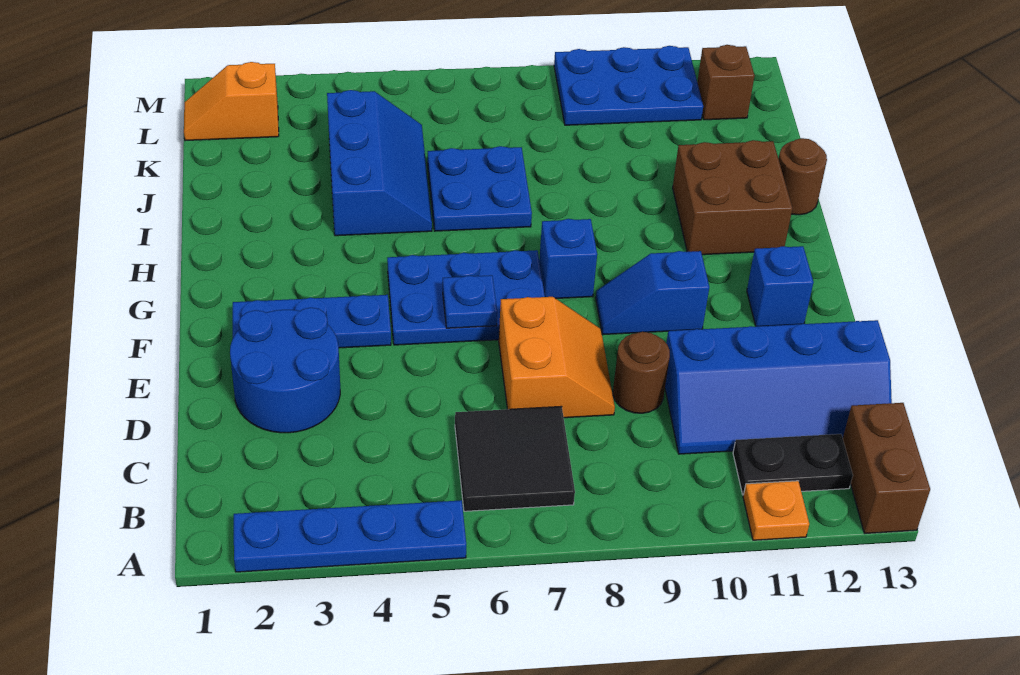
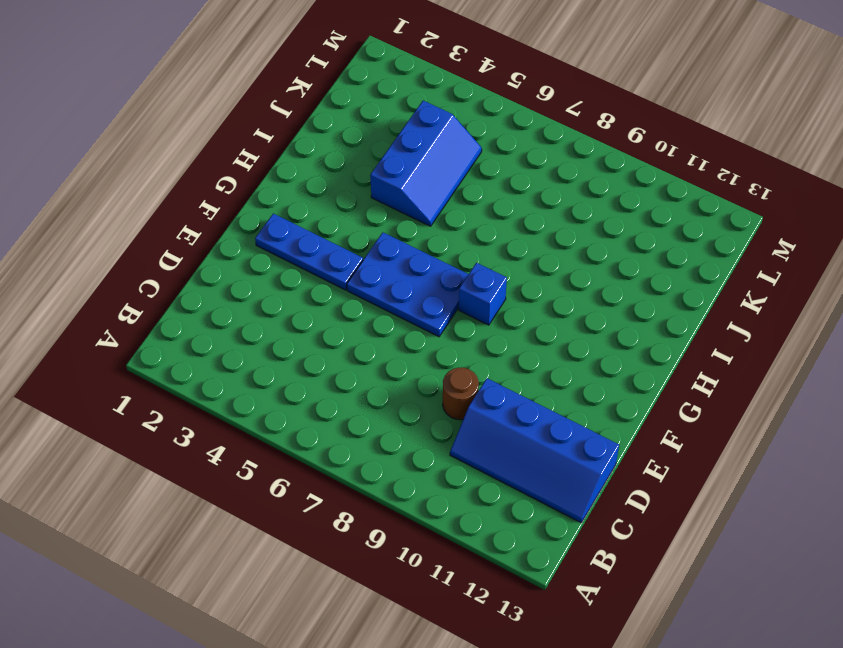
none -> blue 1x4 plate [234,500,466,572]
none -> orange 1x1 plate [743,481,809,540]
none -> brown 1x2 brick [843,403,930,533]

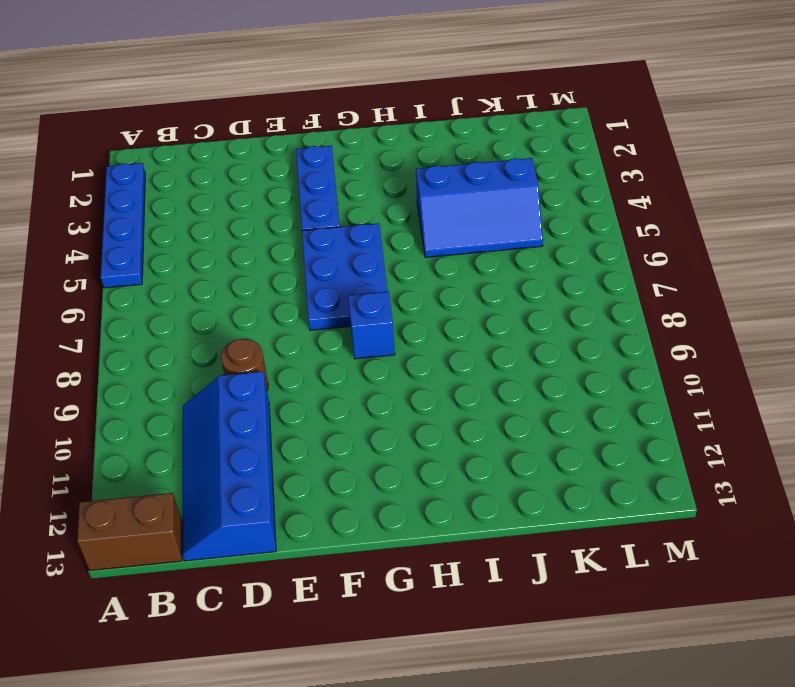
none -> orange 1x1 plate [743,481,809,540]
none -> black 2x2 tile [455,406,575,511]
none -> black 1x2 plate [733,434,853,495]

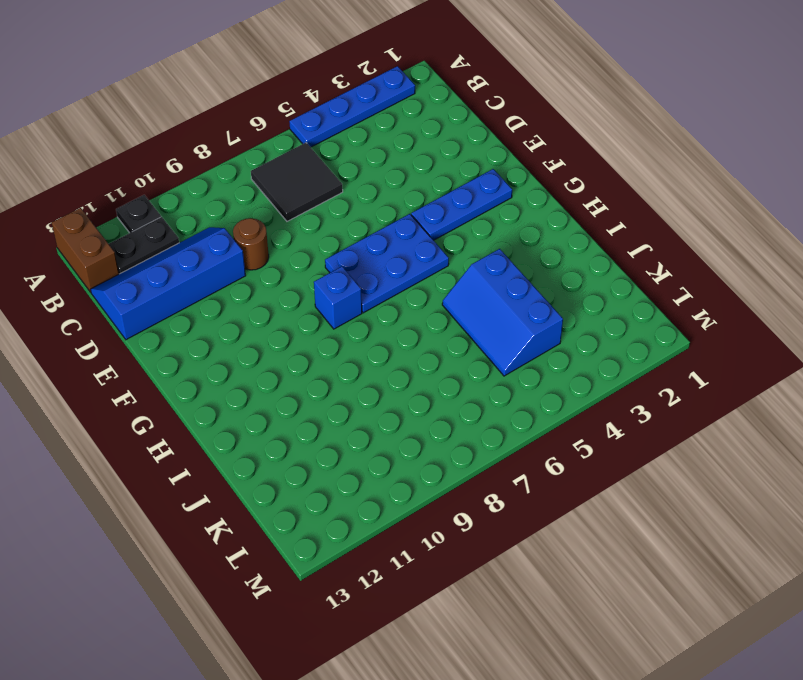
black 1x1 plate [116,195,161,233] -> orange 1x1 plate [743,481,809,540]
none -> blue 2x2 round brick [230,308,340,433]
none -> orange 2x2 slope [499,297,615,418]
none -> blue 1x2 slope [596,251,709,335]

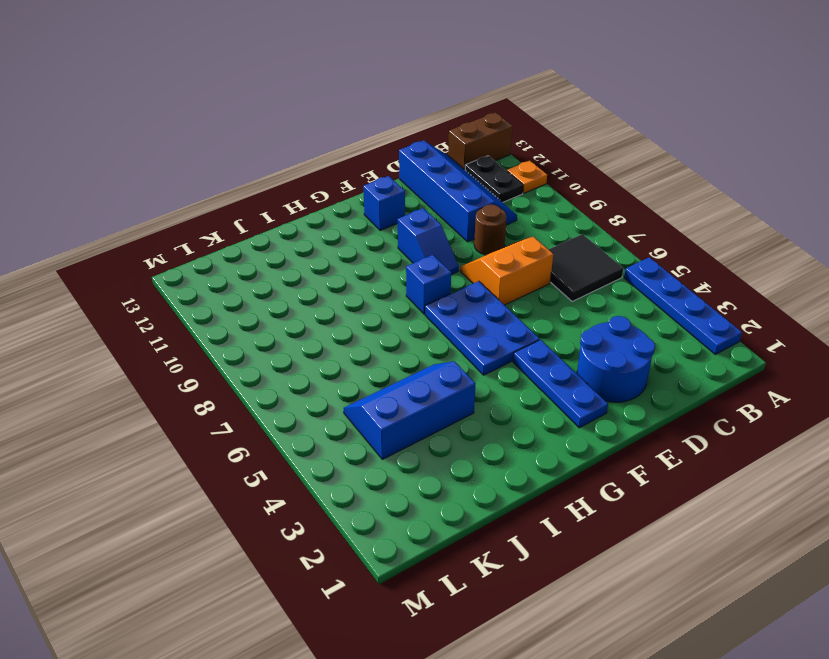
none -> brown 2x2 brick [673,140,792,255]
none -> blue 2x2 plate [427,146,532,231]
none -> brown 1x1 round brick [779,138,827,215]

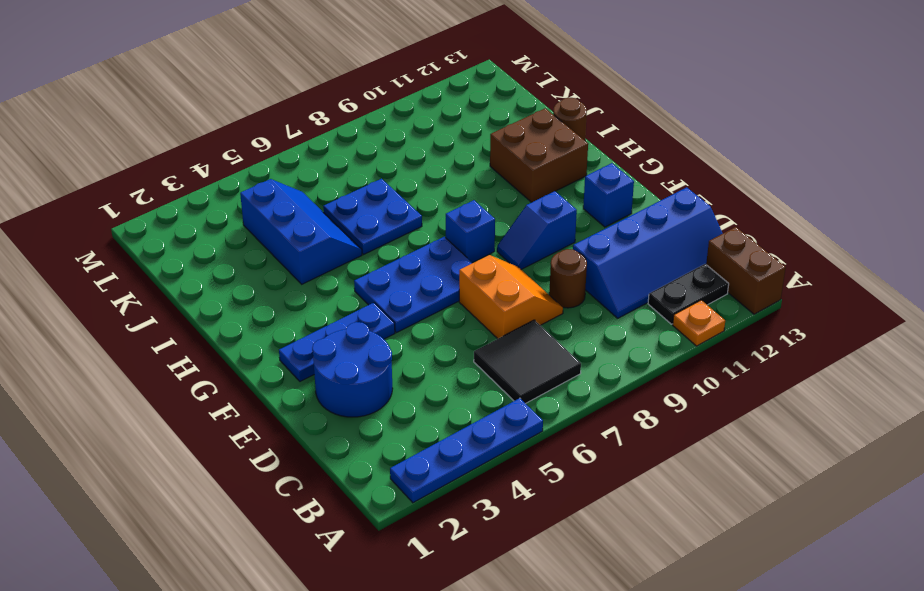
none -> orange 1x2 slope [184,62,279,141]
none -> blue 2x3 plate [554,46,703,125]
none -> brown 1x1 brick [697,45,755,120]

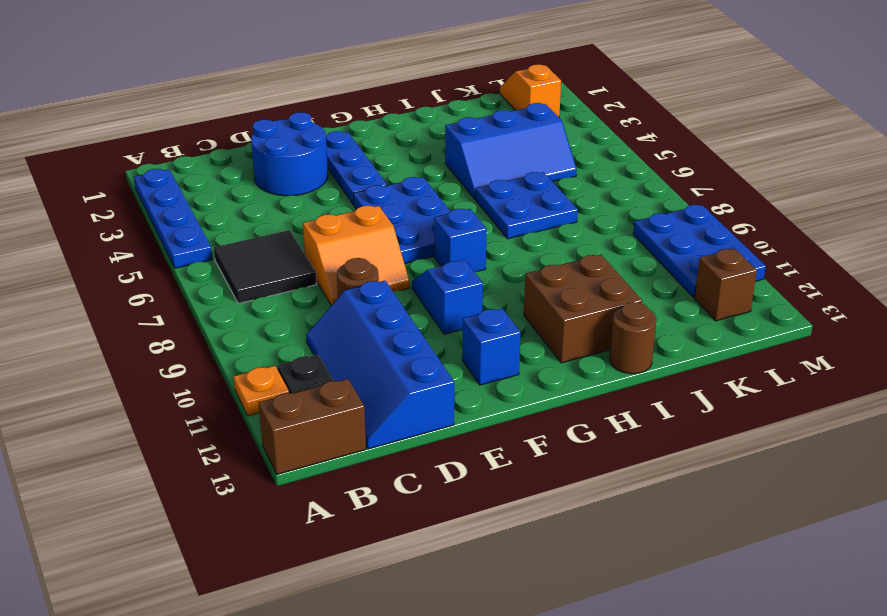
none -> blue 1x1 plate [443,275,497,328]

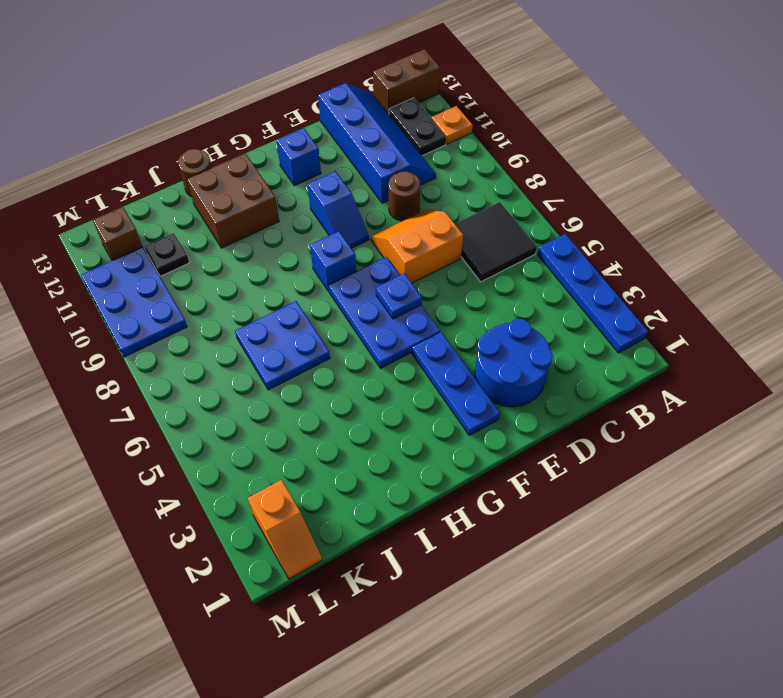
black 1x1 plate [144,233,190,276] -> none
none -> blue 2x3 slope [327,90,432,236]

